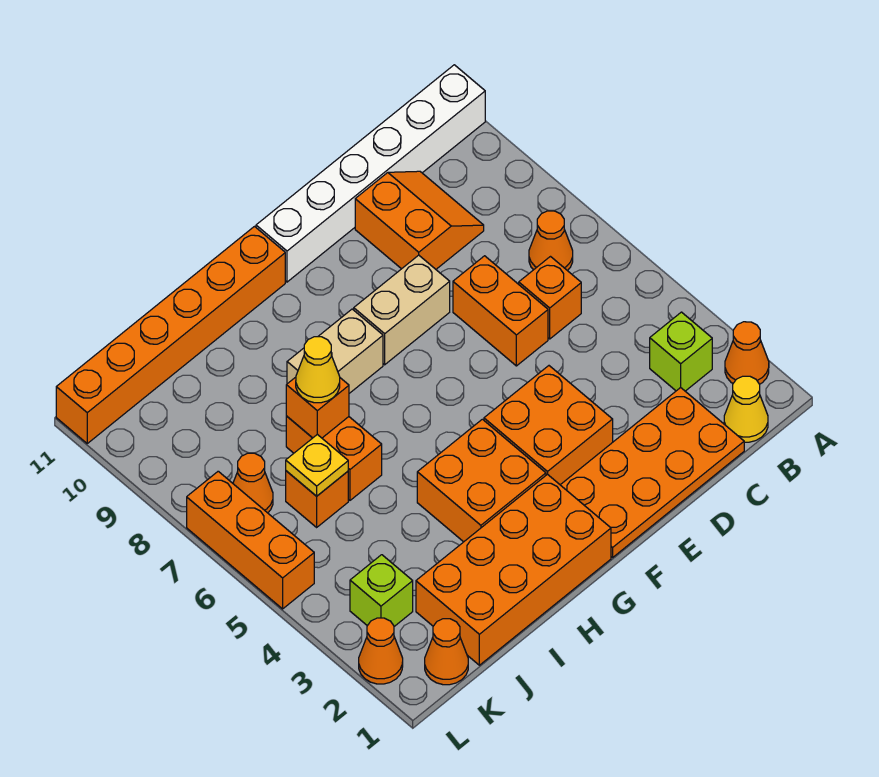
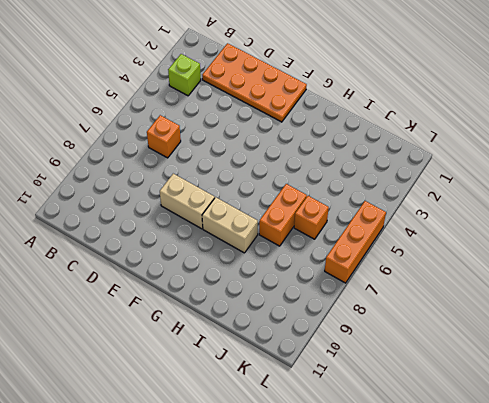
none -> orange 1x1 cone [725,322,769,384]
none -> white 1x6 brick [256,65,485,282]
none -> yellow 1x1 cone [724,376,768,442]

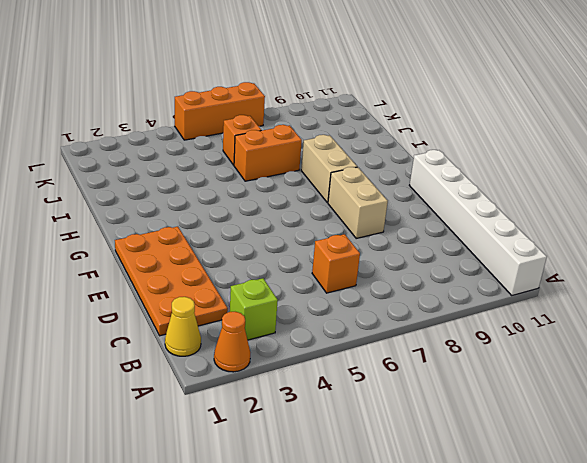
none -> orange 1x1 cone [529,211,573,271]
none -> orange 2x2 slope [355,171,484,269]
none -> orange 1x2 brick [453,256,548,366]

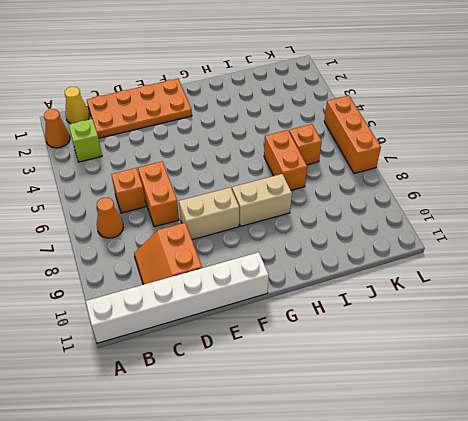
none -> orange 2x2 brick [484,366,613,485]
none -> orange 2x4 brick [416,474,611,665]
none -> orange 2x2 brick [417,419,546,542]

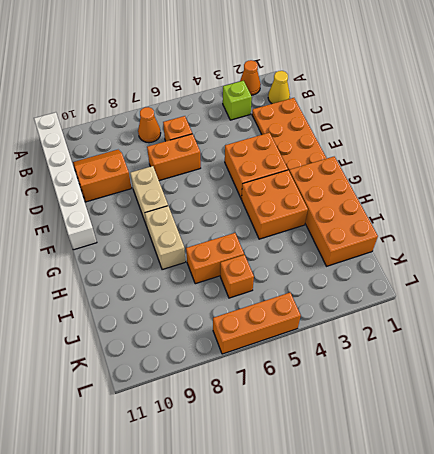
none -> orange 1x6 brick [56,227,285,443]
none -> orange 1x1 cone [425,619,468,685]
none -> lime 1x1 brick [350,555,413,626]

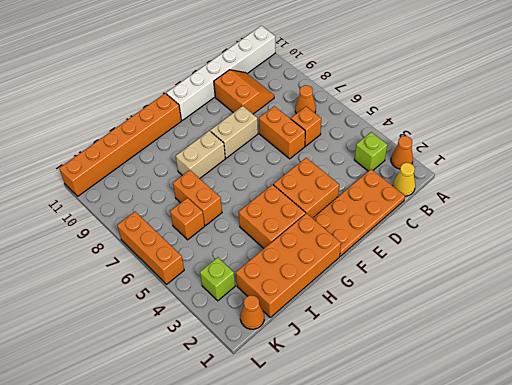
none -> orange 1x1 cone [233,453,273,513]
none -> orange 1x1 cone [359,618,403,684]
none -> orange 1x1 brick [286,377,349,438]

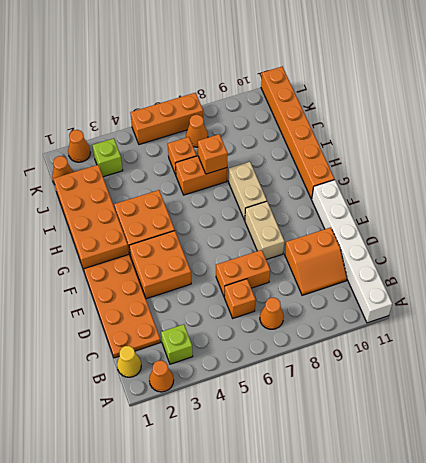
none -> yellow 1x1 plate [286,434,348,496]
none -> yellow 1x1 cone [296,337,340,403]

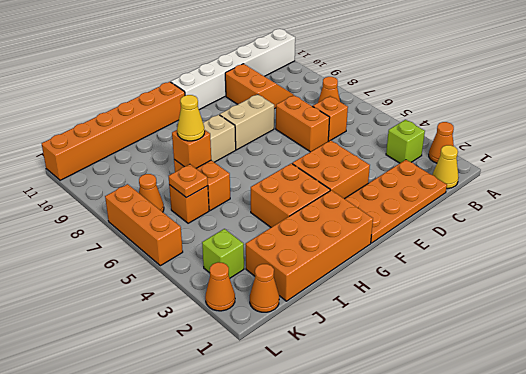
orange 1x1 plate [169,164,208,198] -> yellow 1x1 plate [286,434,348,496]

